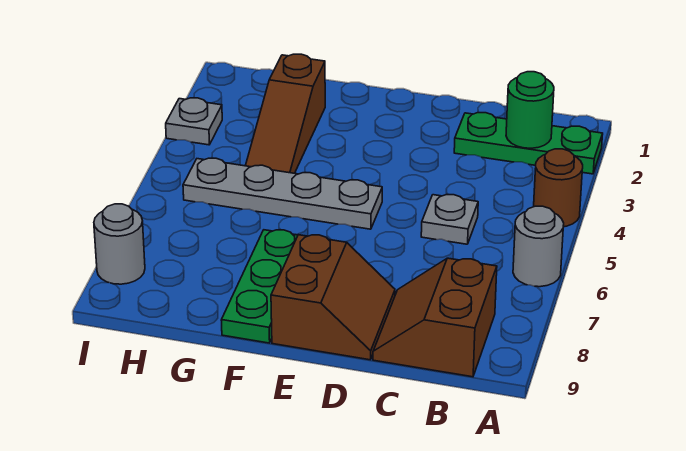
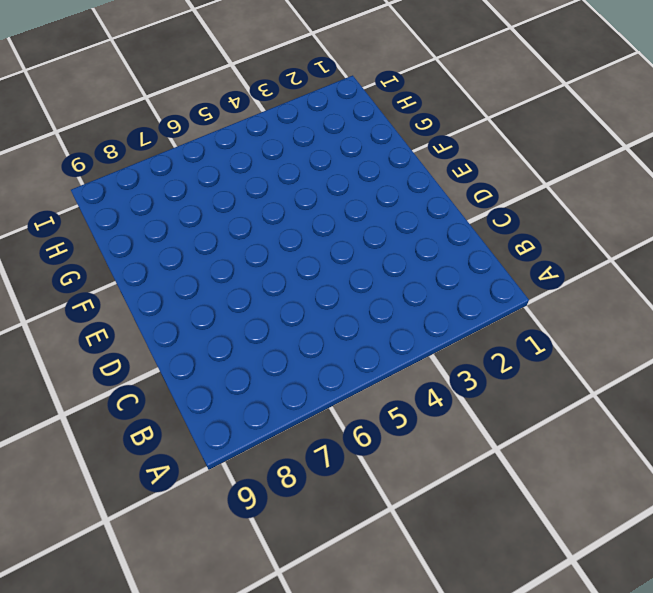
none -> green 1x3 plate [454,113,603,174]
none -> brown 1x1 round brick [534,149,583,227]
none -> grey 1x1 round brick [513,206,564,287]

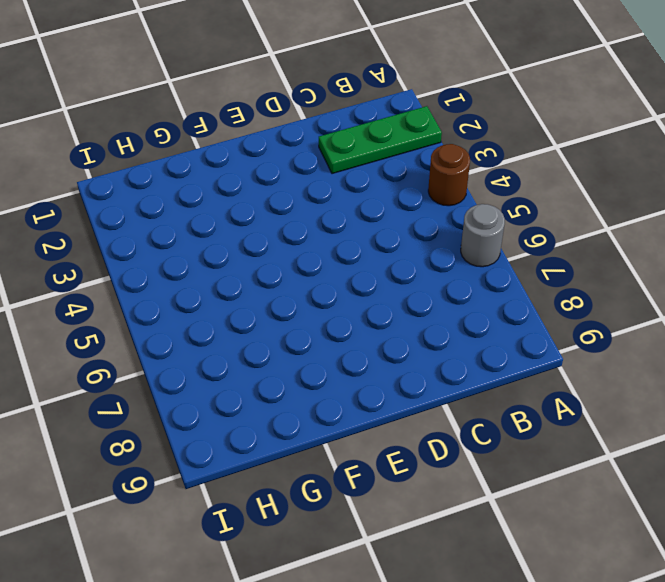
none -> brown 2x2 slope [373,258,497,377]
none -> grey 1x1 plate [421,195,478,244]
none -> brown 2x2 slope [271,235,395,360]

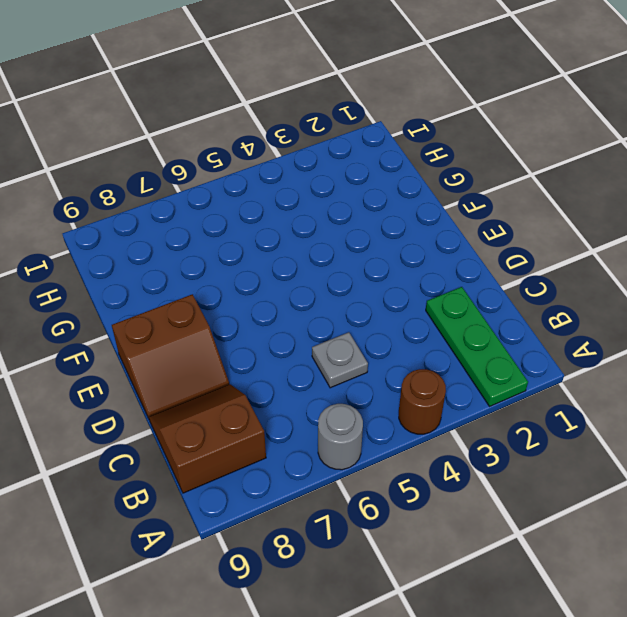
none -> grey 1x4 plate [183,158,382,229]
none -> green 1x3 plate [221,230,298,343]
none -> brown 1x3 slope [245,54,325,173]

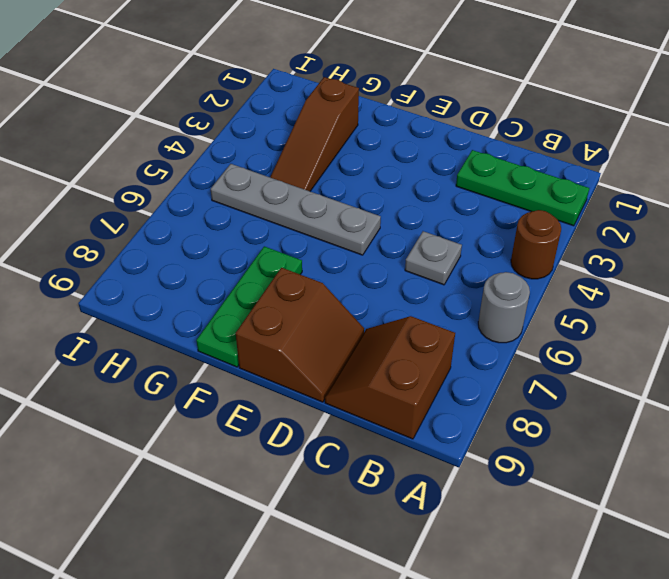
none -> grey 1x1 plate [166,98,222,145]
none -> grey 1x1 round brick [94,204,145,284]
none -> green 1x1 round brick [506,72,554,148]

